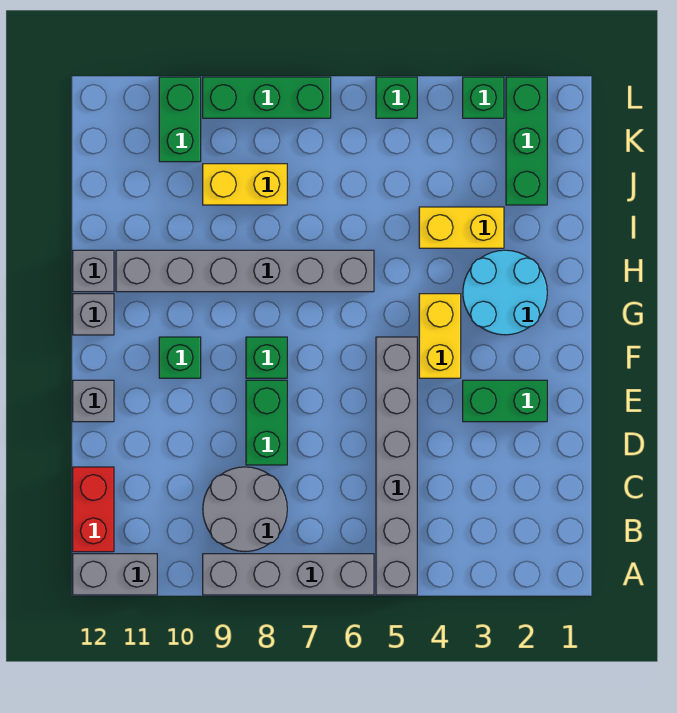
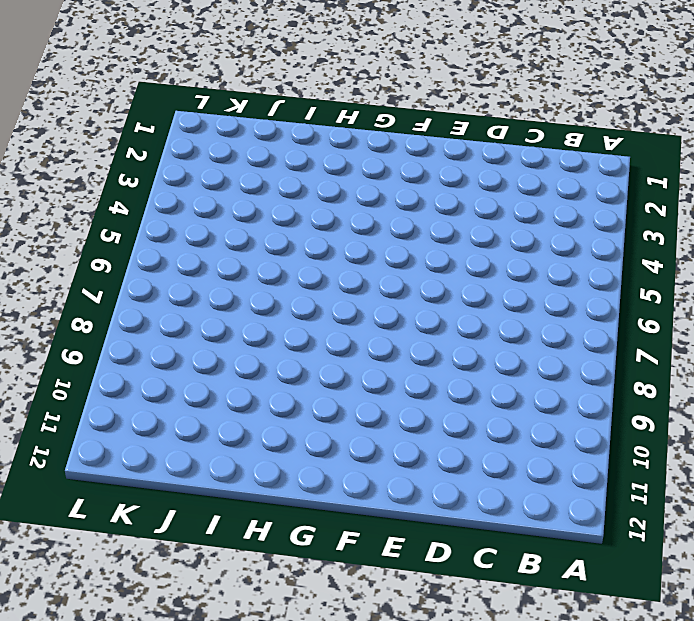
none -> grey 1x6 brick [376,337,417,595]
none -> grey 1x4 brick [203,554,374,595]
none -> grey 1x2 brick [73,554,157,595]

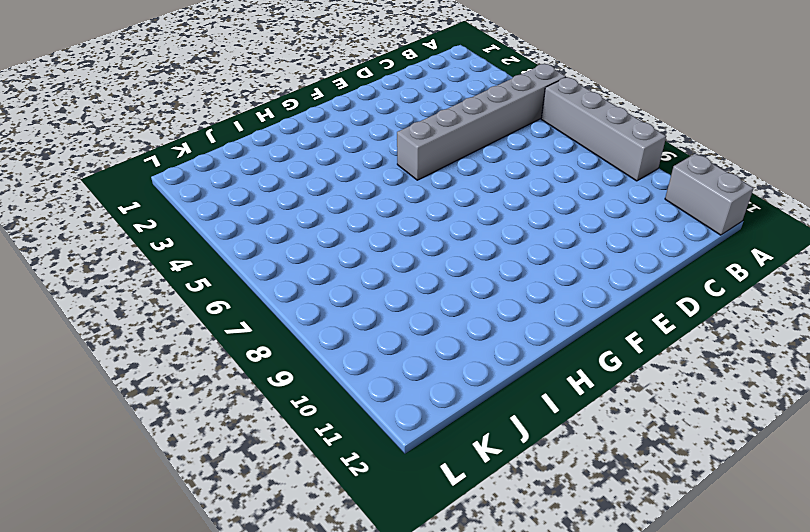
none -> grey 2x2 round brick [203,467,287,551]
none -> red 1x2 brick [73,467,114,552]
none -> green 1x2 brick [246,380,287,465]

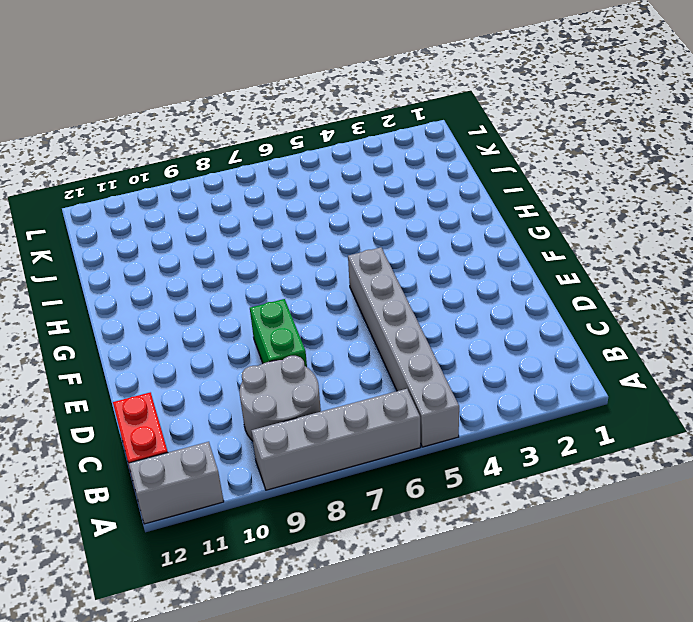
none -> green 1x2 brick [463,380,547,422]
none -> grey 1x1 brick [73,380,114,422]
none -> yellow 1x2 brick [419,294,461,378]

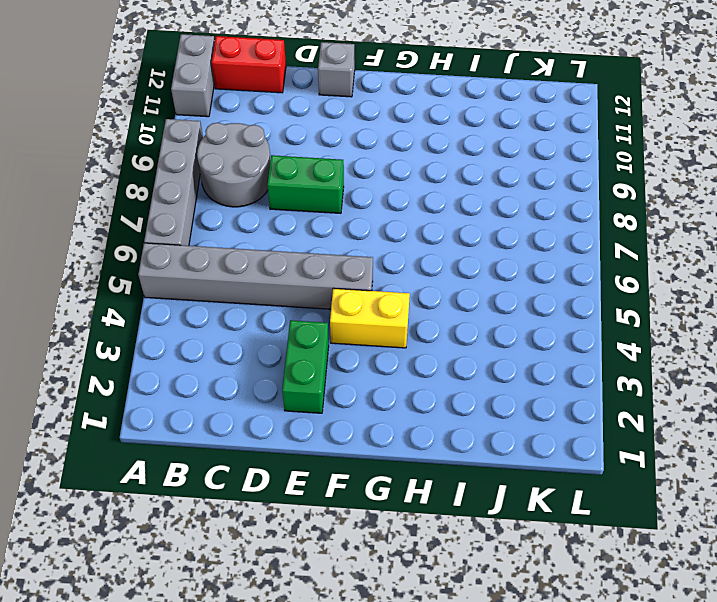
none -> green 1x1 brick [246,337,287,378]
none -> green 1x1 brick [159,337,201,378]
none -> cyan 2x2 round brick [463,250,547,335]

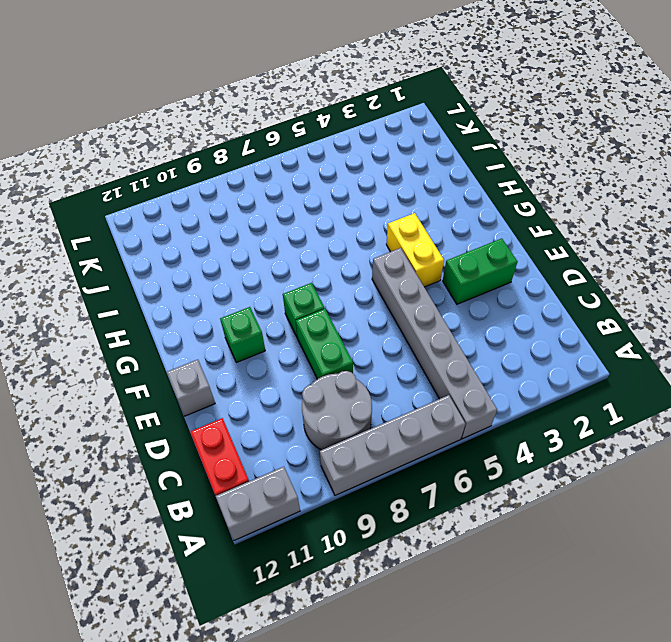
none -> cyan 2x2 round brick [463,250,547,335]
none -> grey 1x1 brick [73,294,114,335]
none -> grey 1x6 brick [116,250,374,292]

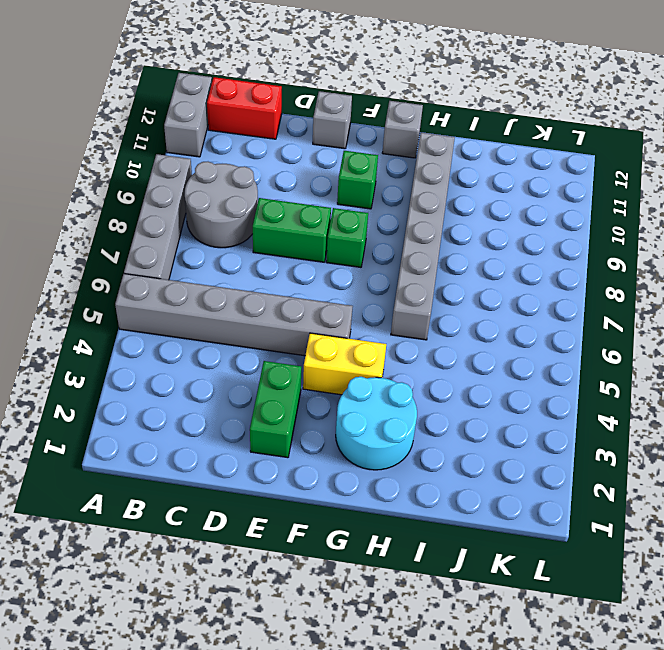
none -> grey 1x1 brick [73,250,114,292]
none -> yellow 1x2 brick [419,207,504,248]
none -> green 1x3 brick [506,77,547,205]

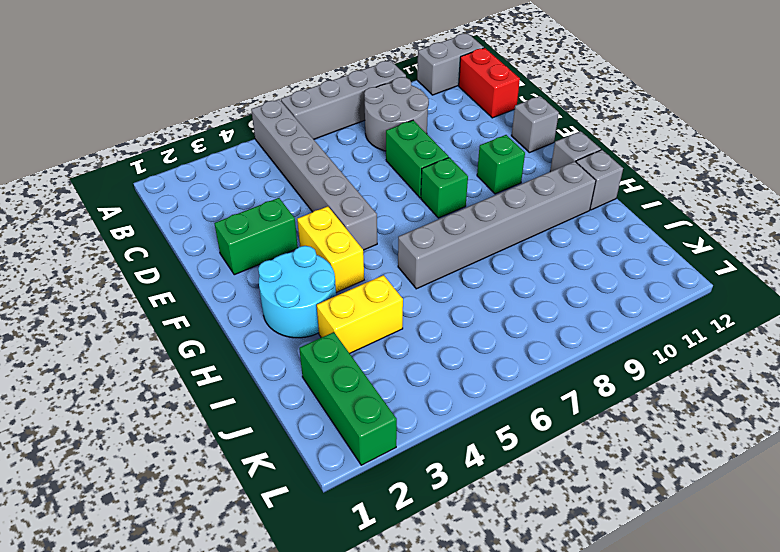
none -> yellow 1x2 brick [203,164,287,205]
none -> green 1x2 brick [159,77,201,162]
none -> green 1x1 brick [463,77,504,118]

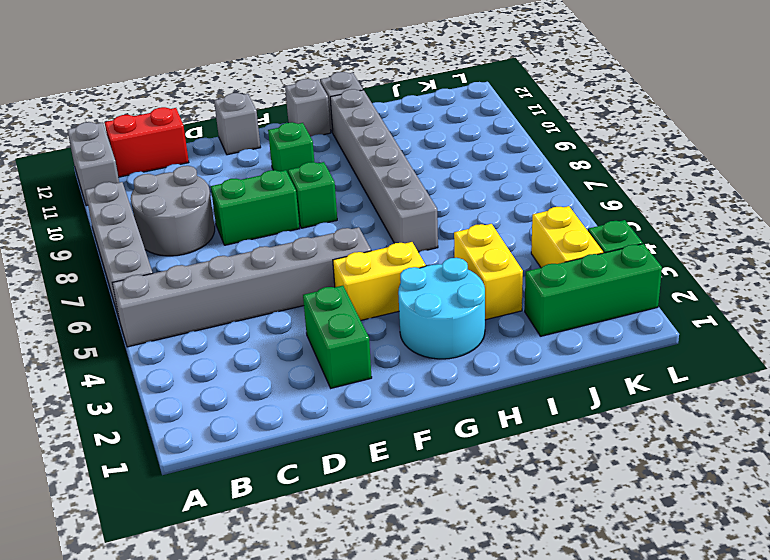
yellow 1x2 brick [531,206,603,268] -> yellow 1x2 brick moved to [203,164,287,205]
none -> green 1x2 brick [159,77,201,162]
none -> green 1x1 brick [376,77,417,118]
none -> green 1x3 brick [203,77,331,118]

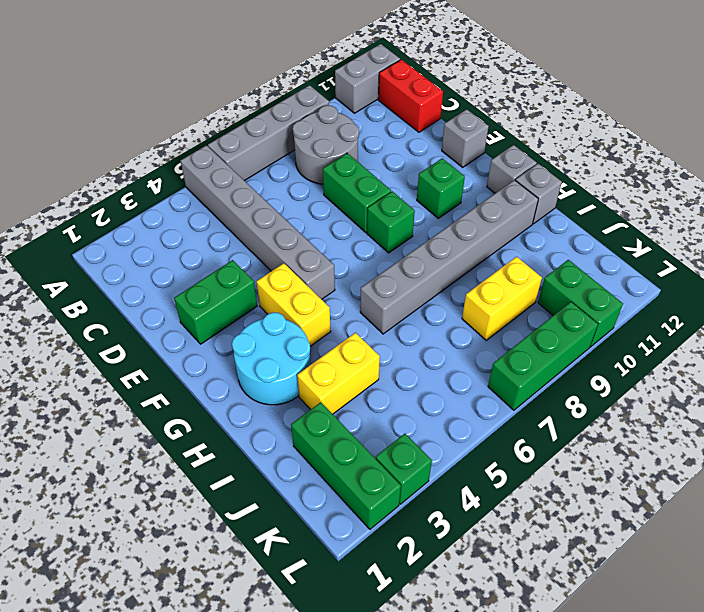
none -> green 1x1 brick [376,77,417,118]

